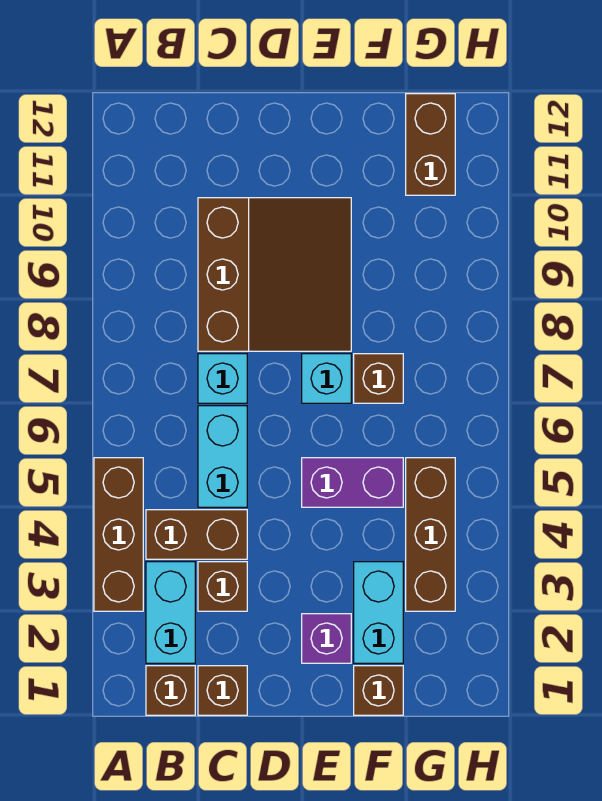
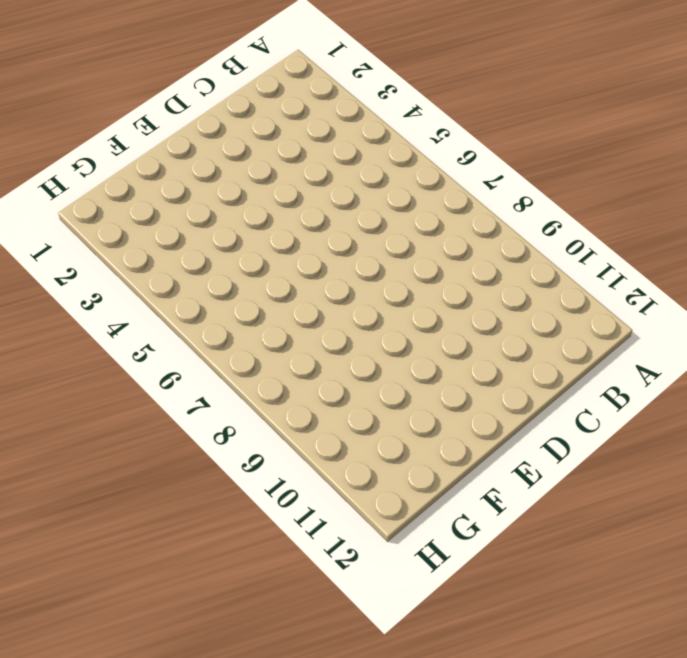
none -> brown 1x3 brick [94,458,143,611]
none -> brown 1x1 brick [146,666,195,715]
none -> cyan 1x2 brick [146,562,195,663]

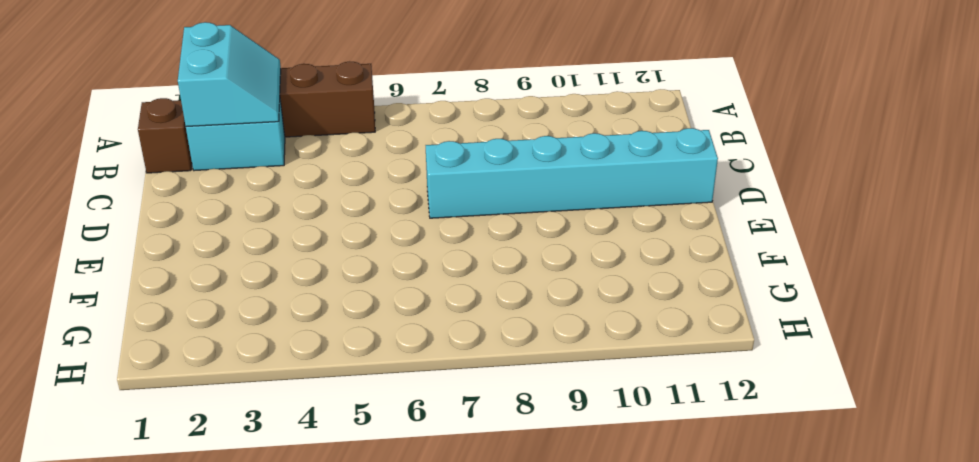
cyan 2x2 slope [178,22,281,127] -> none
cyan 1x6 brick [426,128,718,218] -> brown 3x3 slope [198,198,351,351]
none -> brown 1x2 brick [146,510,247,559]
none -> brown 1x1 brick [198,666,247,715]
none -> brown 1x1 brick [198,562,247,611]

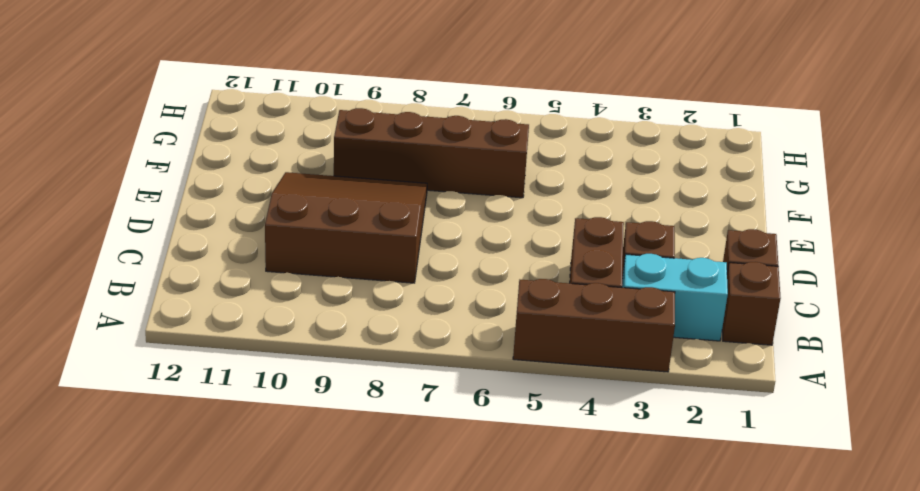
brown 1x4 brick [334,108,529,198] -> brown 1x1 brick [354,354,403,403]
none -> cyan 1x2 brick [198,406,247,507]
none -> cyan 1x1 brick [198,354,247,403]
none -> purple 1x1 brick [302,614,351,663]

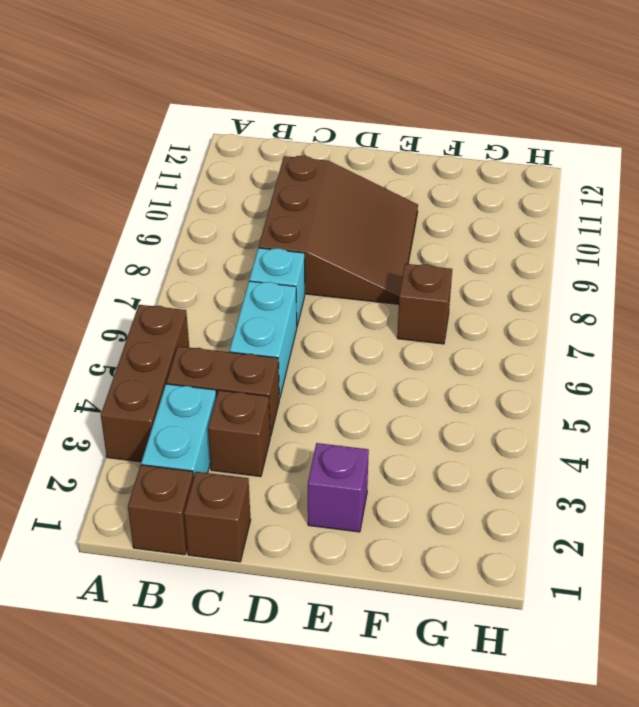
none -> purple 1x2 brick [302,458,403,507]
none -> cyan 1x1 brick [302,354,351,403]
none -> brown 1x1 brick [354,666,403,715]

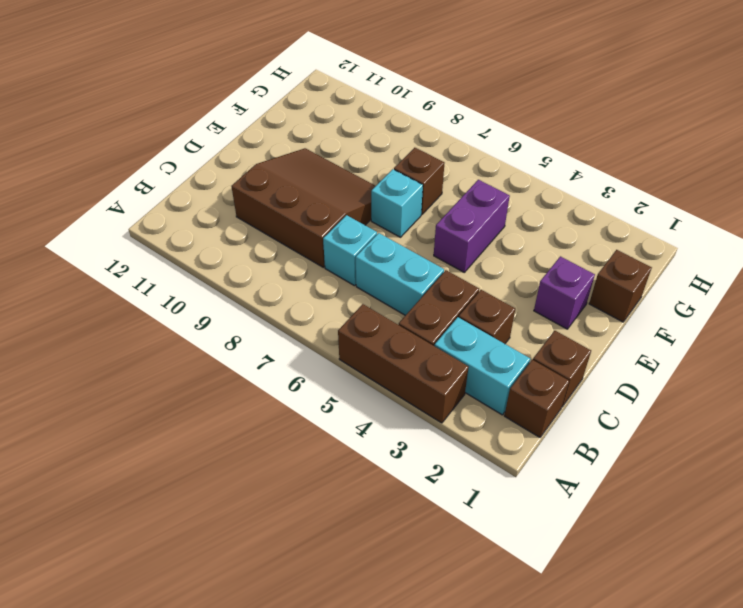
none -> cyan 1x2 brick [354,562,403,663]
none -> brown 1x3 brick [406,458,455,611]
none -> brown 1x2 brick [406,94,455,195]

